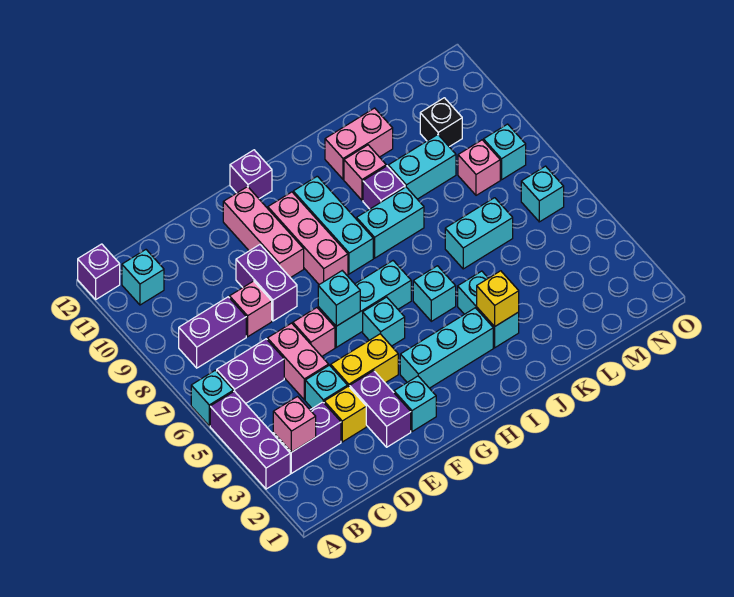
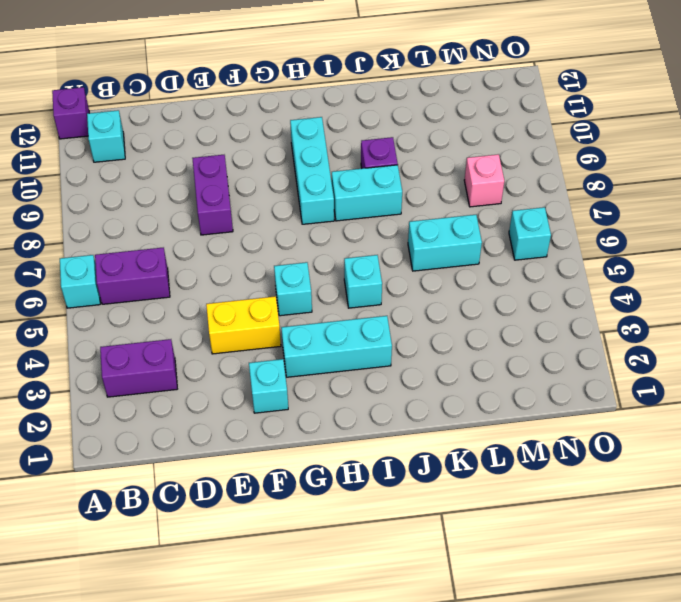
none -> purple 1x3 brick [210,391,290,489]
none -> purple 1x2 brick [179,297,246,368]
none -> yellow 1x1 brick [324,386,366,442]
none -> cyan 1x1 brick [305,365,348,408]

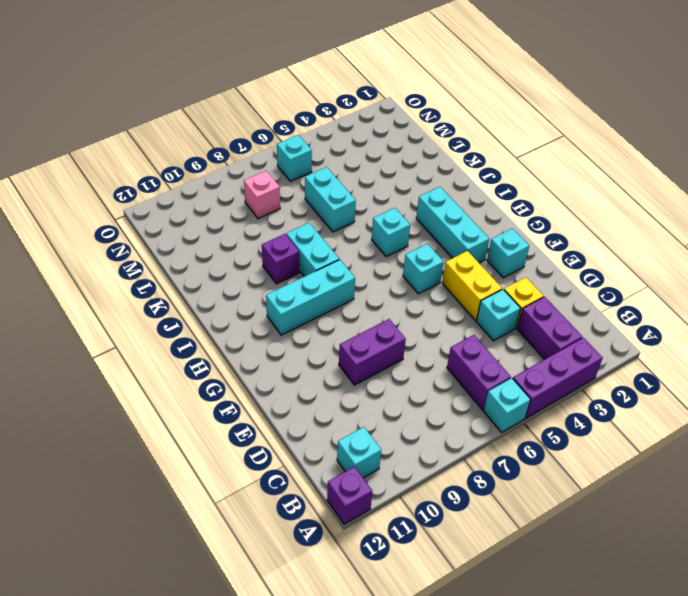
none -> purple 1x2 brick [179,297,246,368]
none -> pink 1x2 brick [267,323,329,400]
none -> pink 1x1 brick [230,281,272,337]
none -> purple 1x2 brick [350,371,411,447]

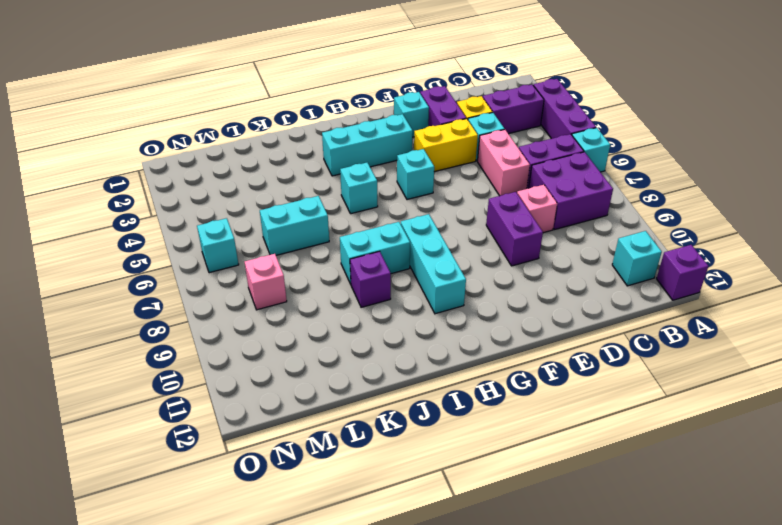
purple 2x2 brick [529,152,613,230] -> purple 1x2 brick [179,297,246,368]
none -> pink 1x1 brick [293,308,335,356]
none -> cyan 1x3 brick [318,261,411,347]
none -> pink 1x3 brick [223,187,304,278]
none -> pink 1x3 brick [268,192,348,284]

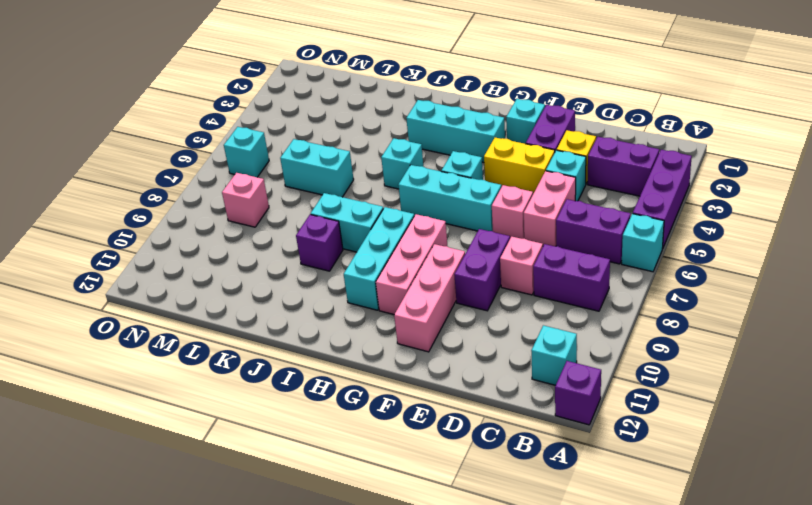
none -> purple 1x1 brick [230,150,272,199]
none -> cyan 1x2 brick [458,271,519,348]
none -> pink 1x1 brick [344,145,386,200]
none -> pink 1x2 brick [325,108,393,179]

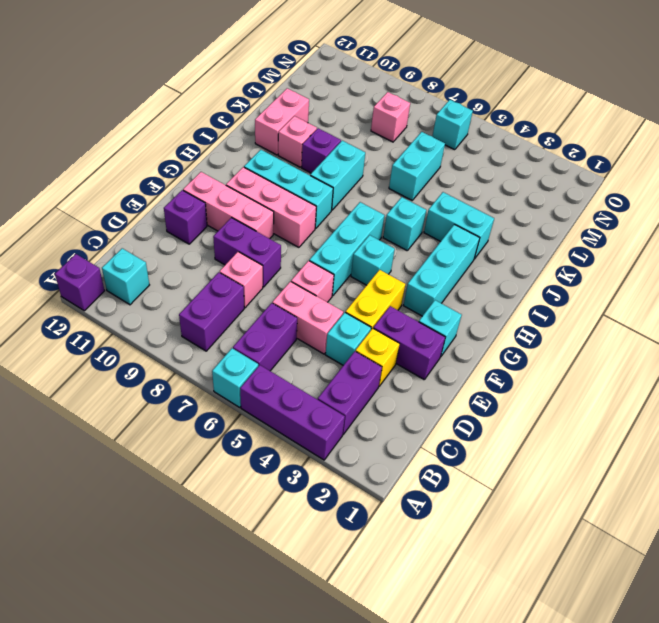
purple 1x1 brick [164,190,207,244] -> purple 1x1 brick moved to [230,150,272,199]
none -> cyan 1x2 brick [388,135,456,199]
none -> black 1x1 brick [420,98,462,147]
none -> cyan 1x1 brick [483,124,526,180]
none -> pink 1x1 brick [273,396,316,452]

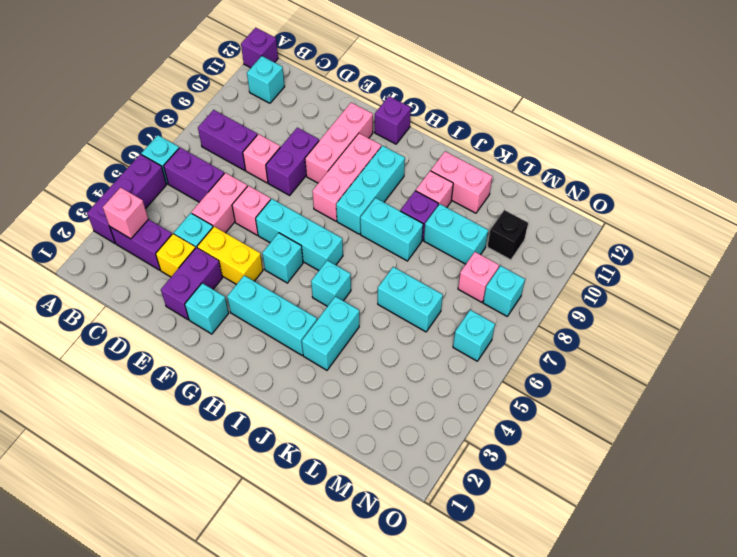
none -> cyan 1x1 brick [318,271,360,326]
none -> yellow 1x1 brick [477,271,519,327]

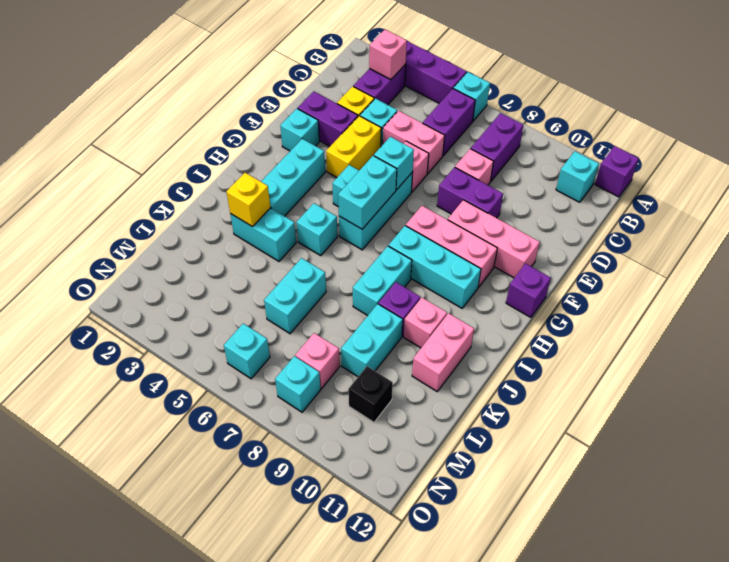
cyan 1x2 brick [338,156,397,229] -> none

